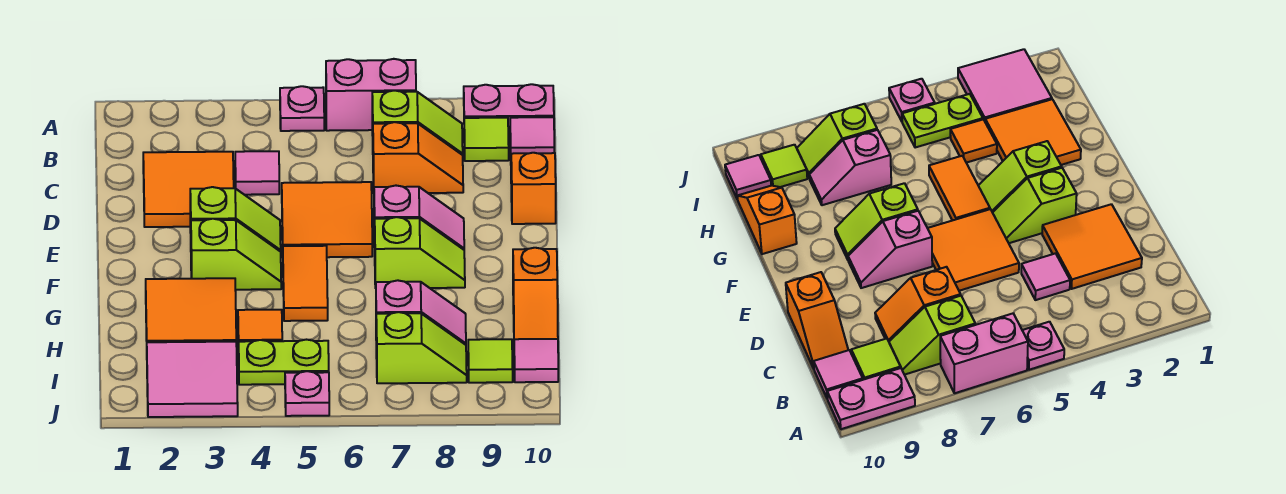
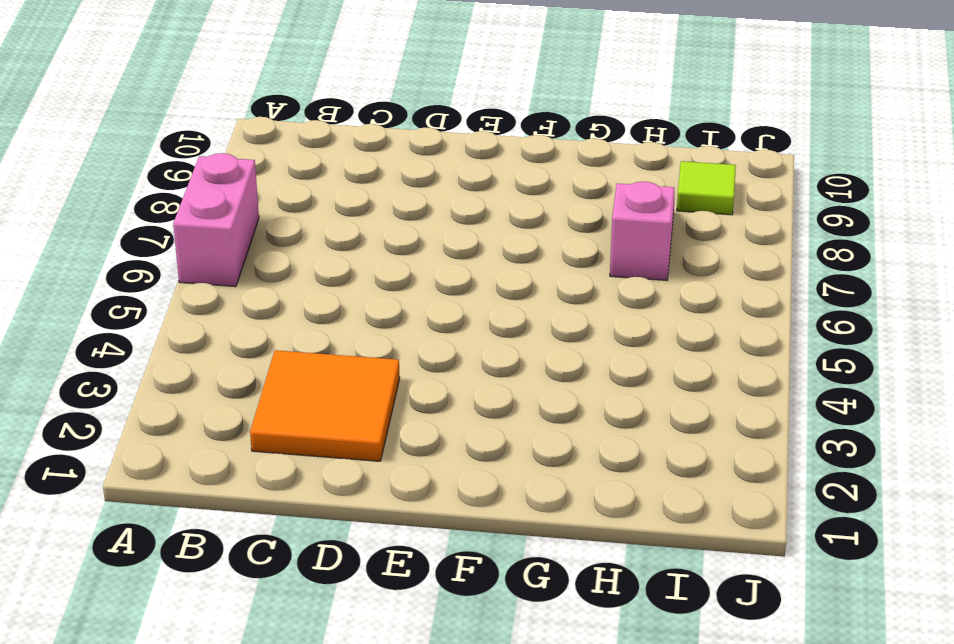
none -> pink 1x1 plate [280,86,324,131]
none -> pink 1x2 plate [464,84,554,129]
none -> lime 1x2 slope [372,90,463,155]

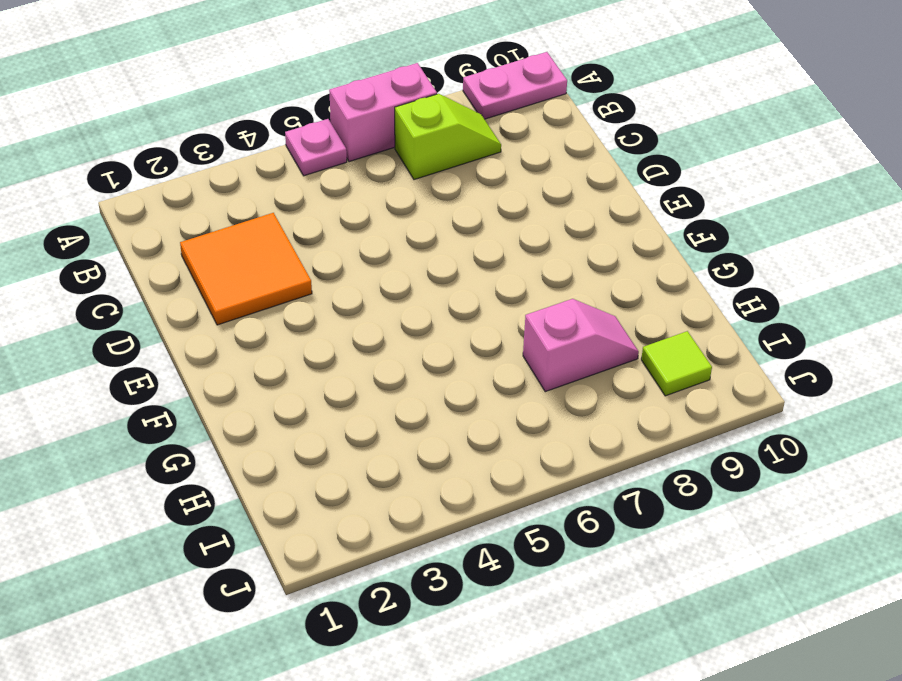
none -> lime 1x1 tile [464,118,509,161]
none -> pink 1x1 tile [510,117,554,154]
none -> pink 1x1 tile [235,151,279,195]

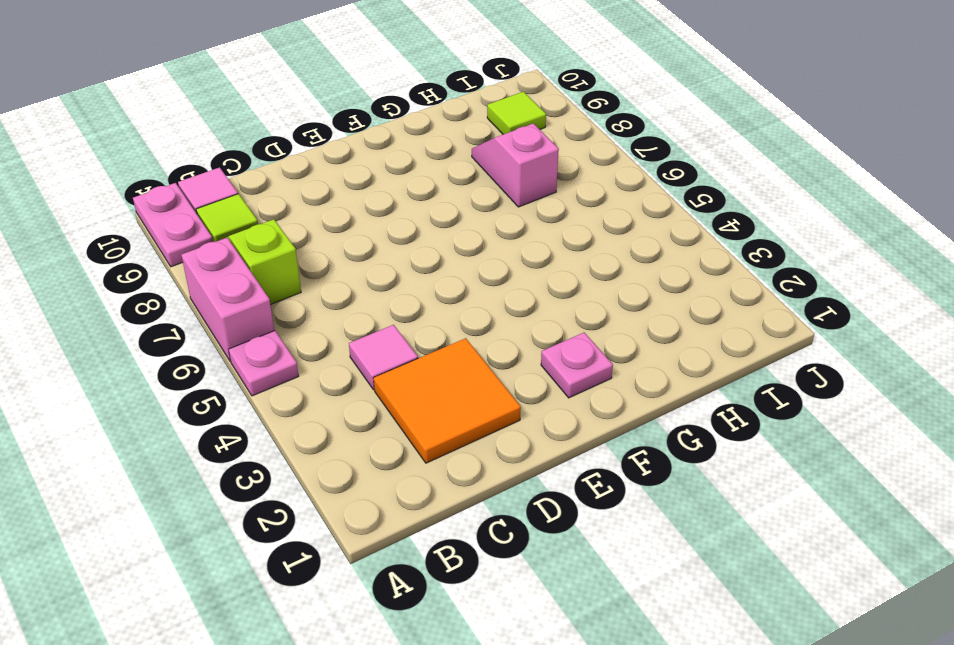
pink 1x1 plate [541,333,613,398] -> pink 1x1 plate moved to [285,371,329,416]
none -> orange 1x2 slope [373,122,463,193]
none -> orange 1x2 slope [511,153,556,224]
none -> orange 2x2 tile [282,182,372,257]

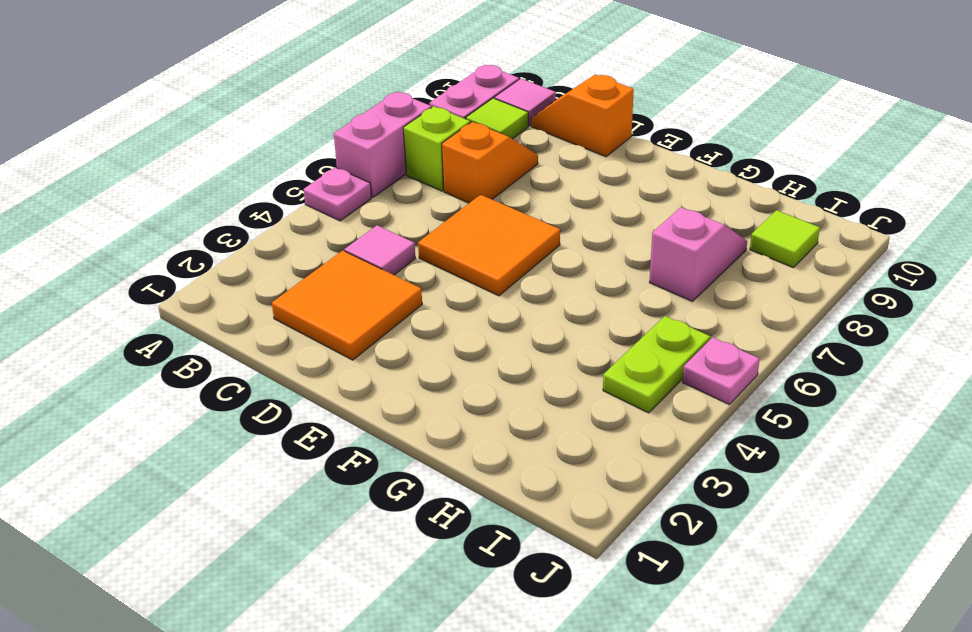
none -> lime 1x2 slope [190,187,281,252]
none -> pink 1x2 slope [374,186,464,250]
none -> lime 1x2 slope [191,219,281,290]

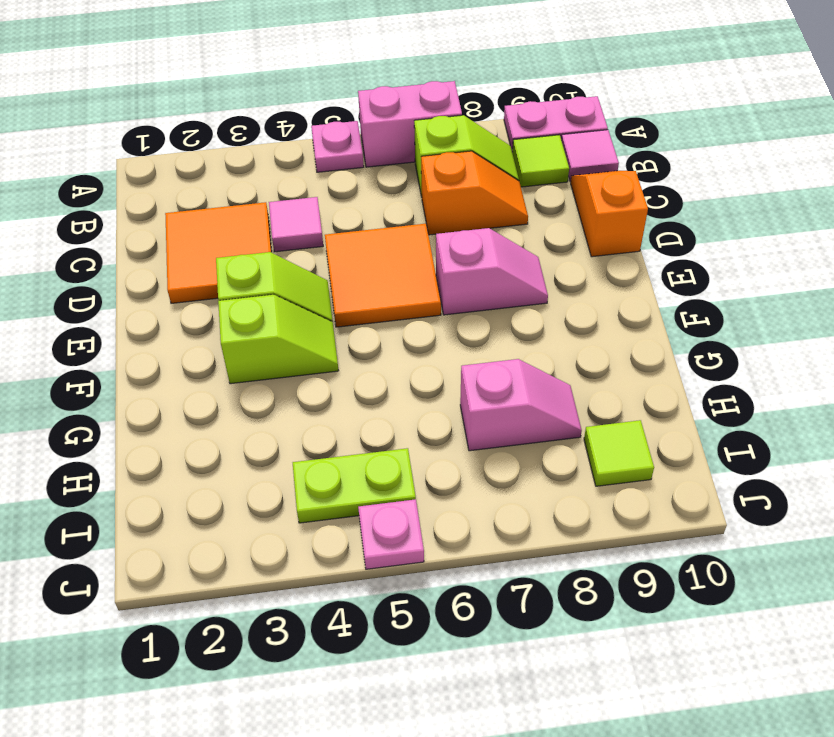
none -> orange 1x2 tile [283,246,328,321]
none -> lime 1x2 slope [375,217,465,288]
none -> orange 2x2 tile [146,278,236,342]

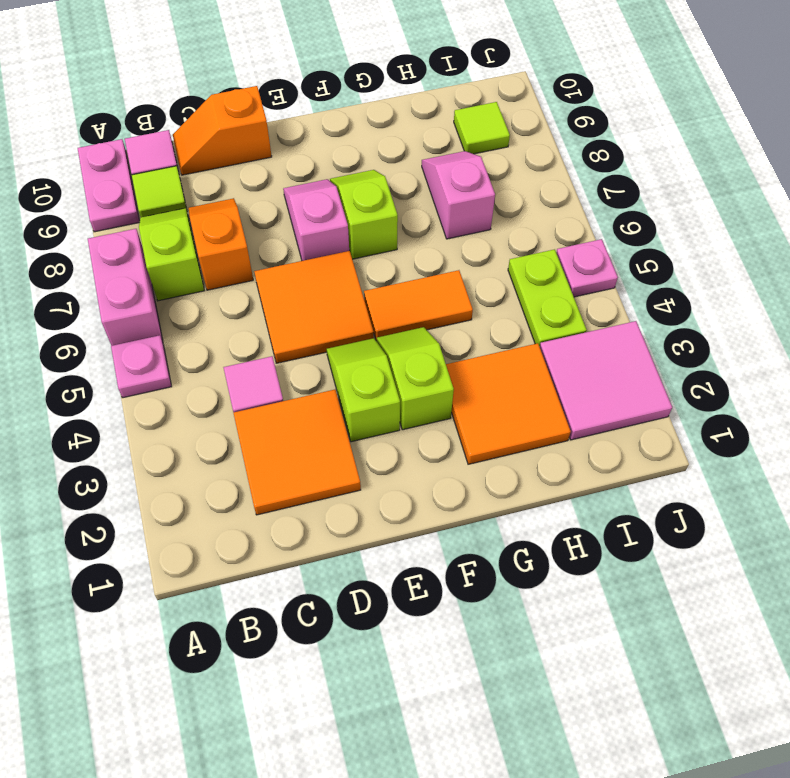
none -> orange 1x2 slope [513,248,558,340]
none -> orange 1x1 tile [238,310,282,348]
none -> lime 1x2 slope [376,312,467,383]

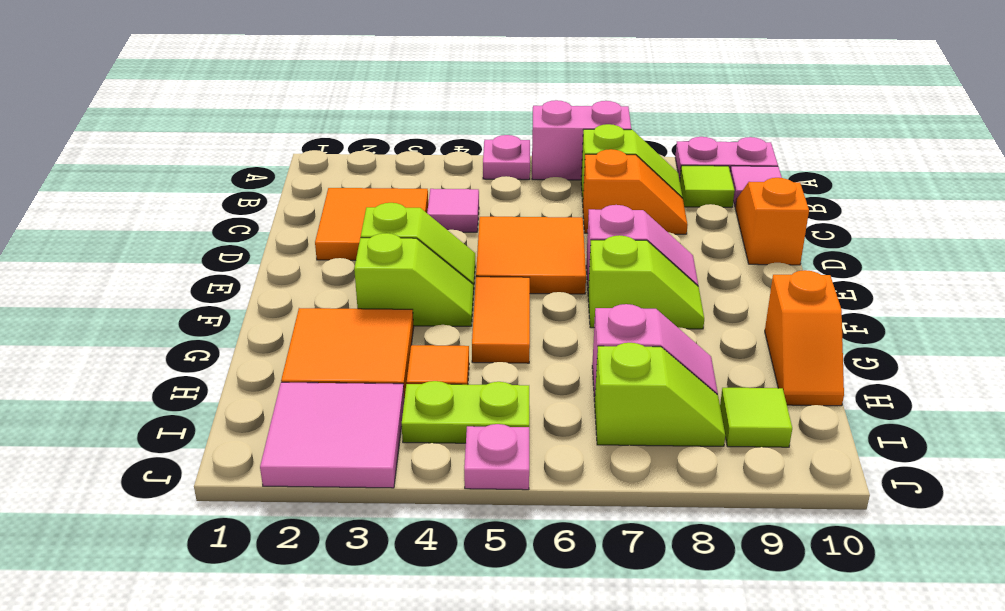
none -> pink 1x1 tile [514,339,558,382]

